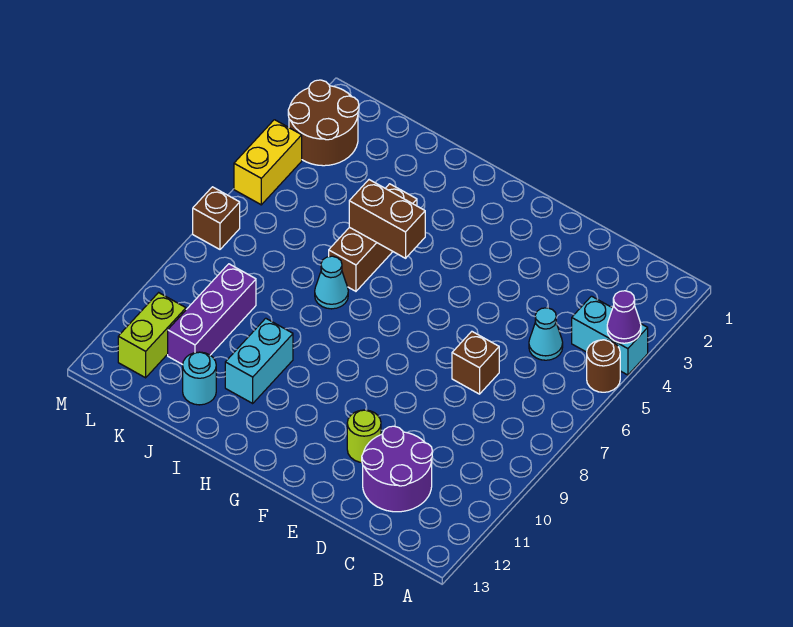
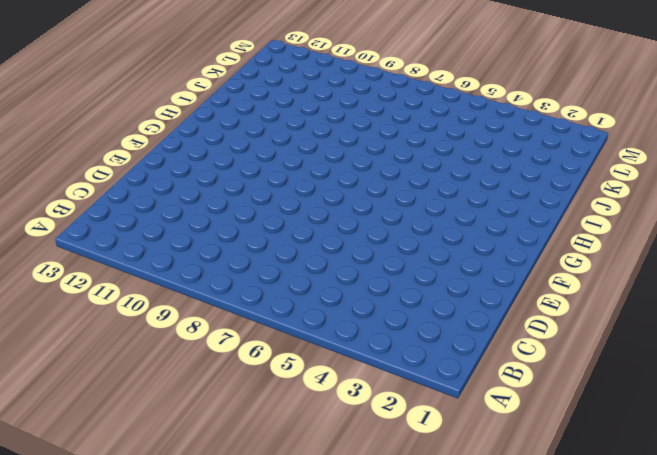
none -> cyan 1x2 brick [572,296,648,375]
none -> brown 1x1 round brick [587,340,620,392]
none -> cyan 1x1 cone [529,308,563,360]

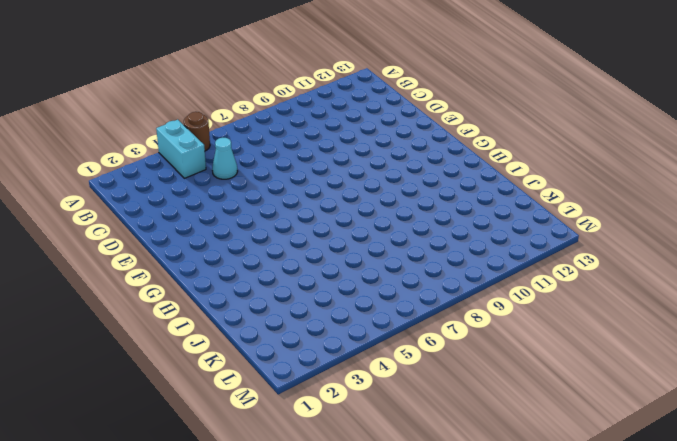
none -> purple 2x2 round brick [362,426,432,512]
none -> brown 1x1 brick [452,332,499,394]
none -> lime 1x1 round brick [347,410,381,462]

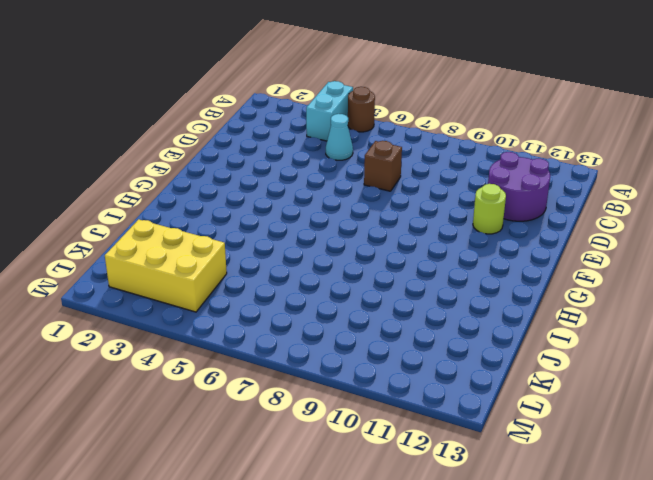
yellow 2x3 brick [105,219,227,312] -> brown 2x2 round brick [288,80,359,166]
none -> brown 1x3 brick [329,184,417,291]
none -> cyan 1x1 cone [315,256,348,309]
none -> cyan 1x2 brick [225,318,293,403]

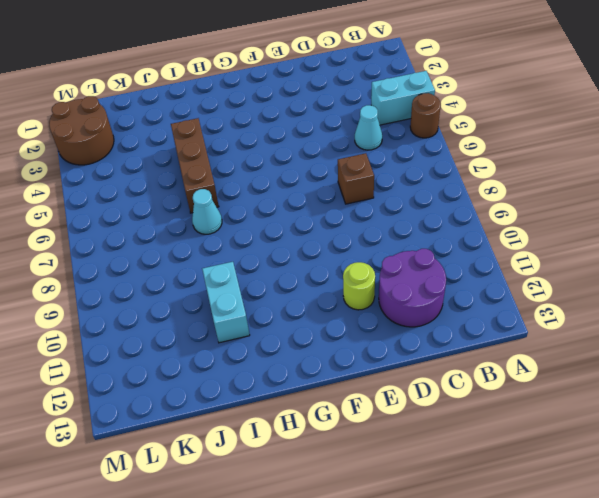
none -> cyan 1x1 round brick [183,352,216,405]
none -> purple 1x3 brick [168,264,256,365]
none -> lime 1x2 brick [118,293,186,378]

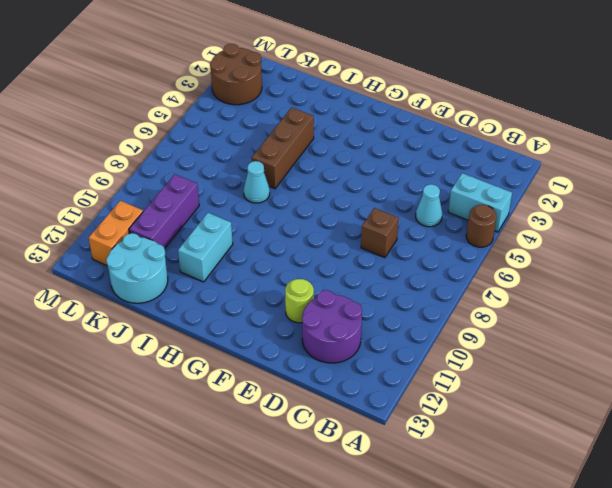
cyan 2x2 round brick [106,233,168,303] -> cyan 1x1 round brick [183,352,216,405]
orange 1x2 brick [89,201,143,266] -> lime 1x2 brick [118,293,186,378]
none -> yellow 1x2 brick [234,120,302,205]
none -> brown 1x1 brick [193,187,240,249]
none -> purple 1x1 cone [607,291,641,343]

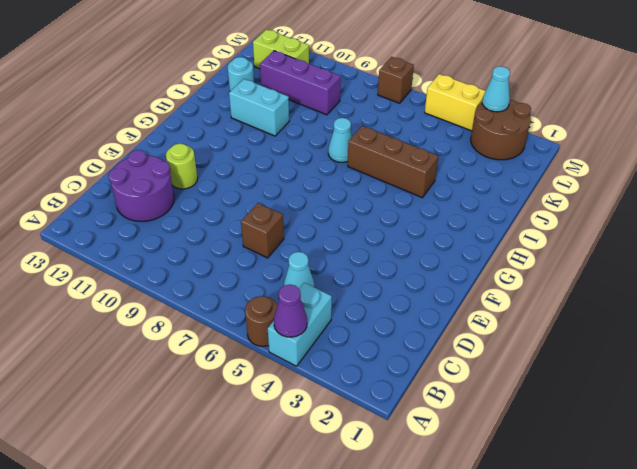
cyan 1x1 cone [482,66,510,112] -> none
none -> brown 1x2 brick [349,180,425,258]

